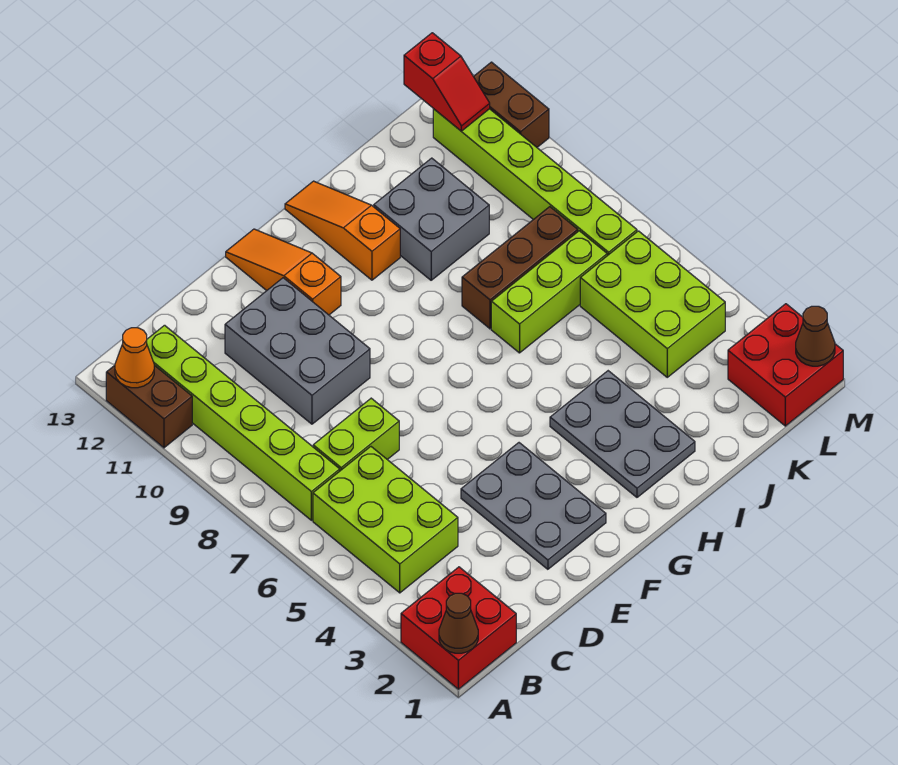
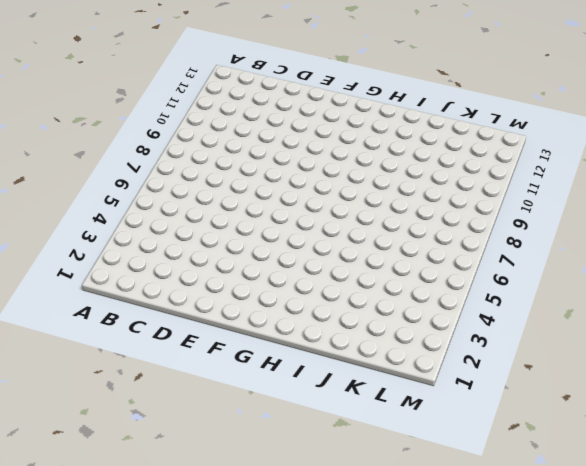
none -> red 2x2 brick [401,567,516,689]
none -> brown 1x2 brick [106,365,192,448]
none -> lime 2x3 brick [313,447,458,593]

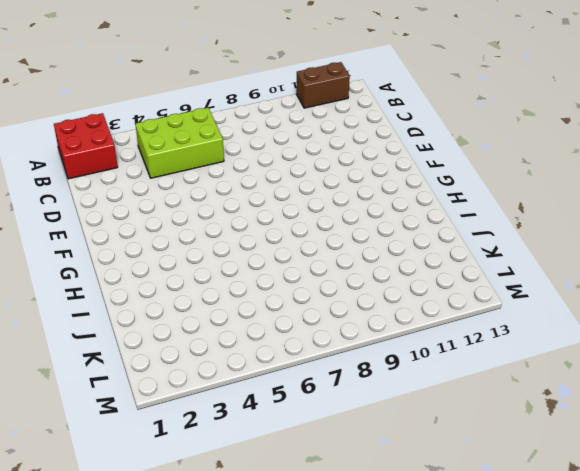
none -> lime 1x6 brick [147,325,340,520]
none -> lime 1x2 brick [313,398,399,471]
none -> grey 2x3 brick [225,278,370,424]

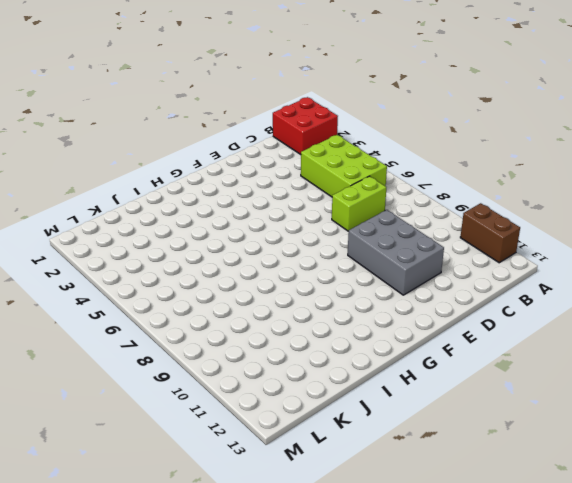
none -> lime 1x6 brick [147,325,340,520]
none -> grey 2x3 plate [461,443,606,569]
none -> orange 1x3 slope [226,229,341,315]

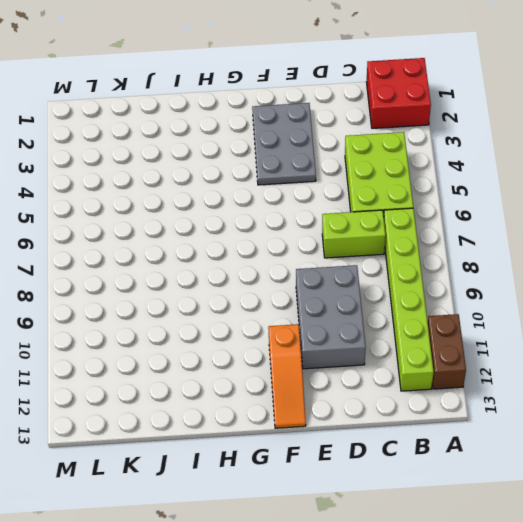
none -> grey 2x3 plate [550,371,695,497]
none -> orange 1x3 slope [285,181,400,280]
none -> lime 1x3 brick [491,231,607,353]

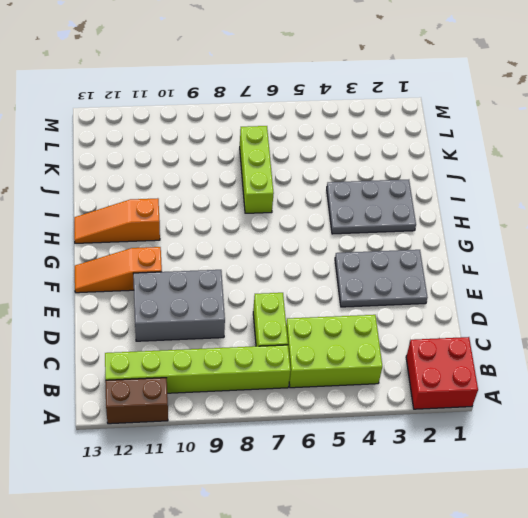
none -> brown 1x3 brick [462,207,578,329]
none -> grey 2x2 brick [374,158,489,280]
none -> lime 2x3 brick [580,231,725,377]

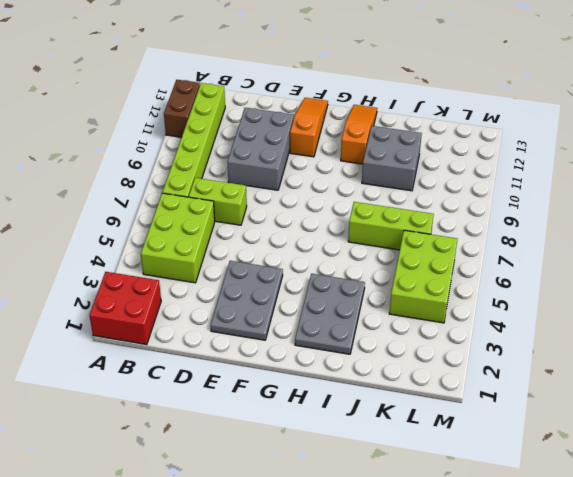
none -> brown 1x3 brick [462,207,578,329]
none -> red 2x2 brick [728,304,843,426]
none -> lime 1x6 brick [433,109,637,256]

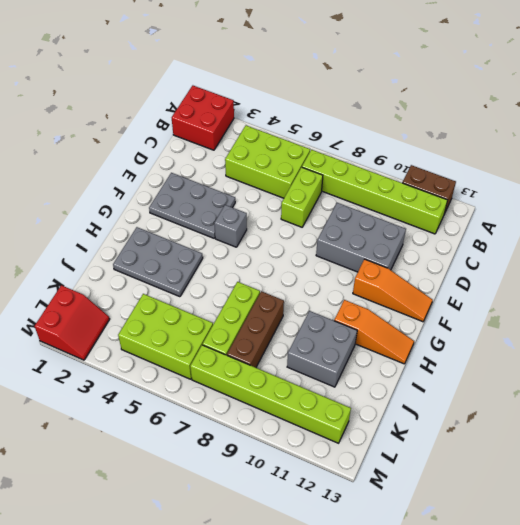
grey 1x1 brick [214,205,247,247] -> none
red 2x2 slope [35,285,110,360] -> red 2x2 brick [728,304,843,426]
none -> brown 1x2 brick [473,62,549,147]
none -> brown 1x1 cone [439,593,478,653]
none -> orange 1x1 cone [115,328,154,388]

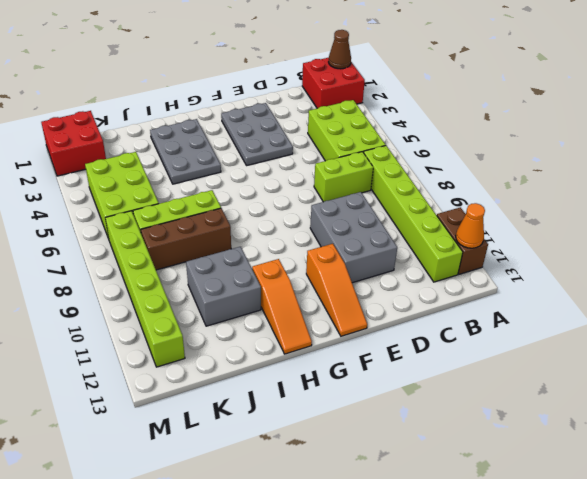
none -> brown 1x2 brick [473,62,549,147]
none -> red 1x2 slope [404,33,490,131]
none -> brown 1x1 cone [796,306,835,366]

